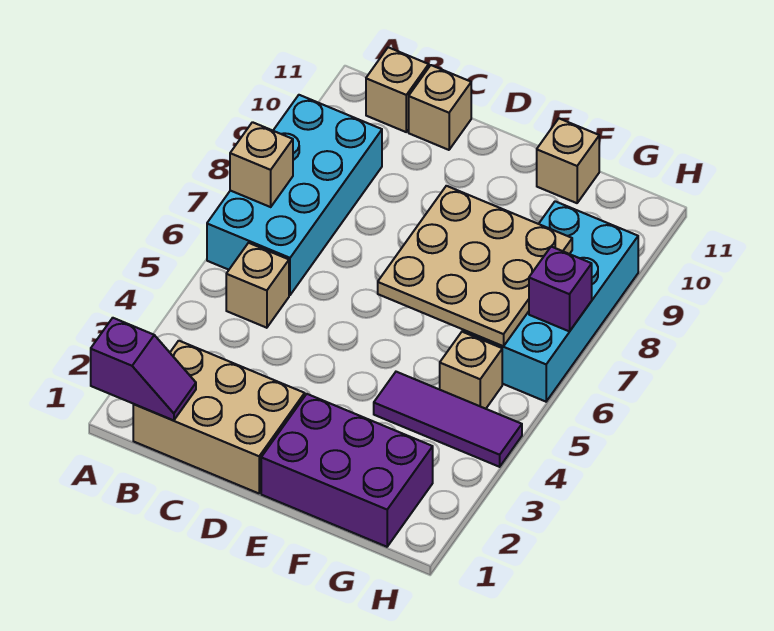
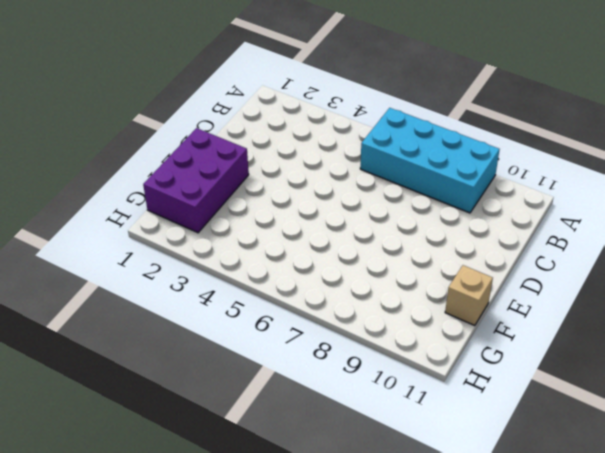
none -> tan 2x3 brick [133,341,305,493]
none -> tan 1x1 brick [226,243,289,328]
none -> tan 1x1 brick [366,47,429,132]

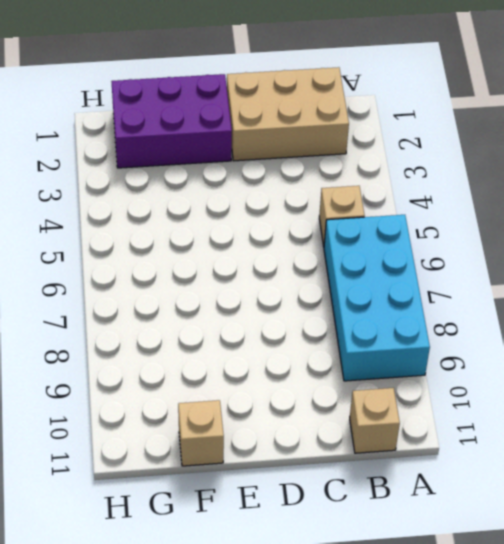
none -> tan 1x1 brick [409,65,471,150]
none -> purple 1x3 tile [374,372,522,467]
none -> tan 1x1 brick [440,332,502,409]

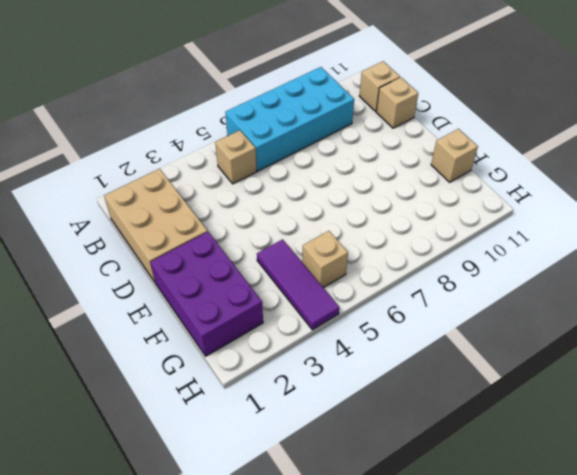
none -> cyan 2x4 brick [463,201,638,402]
none -> purple 1x2 slope [91,318,196,421]
none -> tan 1x1 brick [230,122,293,207]

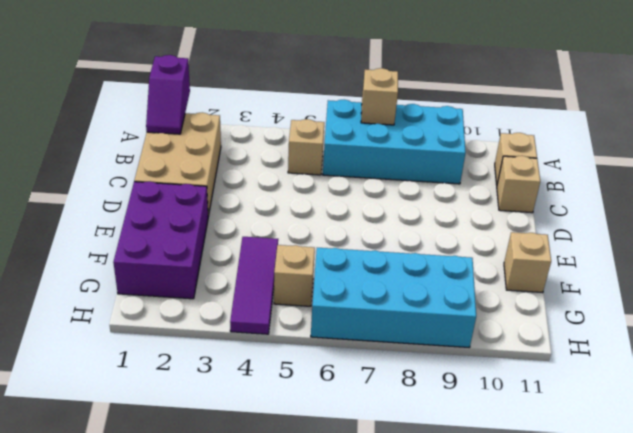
none -> tan 3x3 plate [378,186,572,346]
none -> purple 1x1 brick [529,247,592,331]

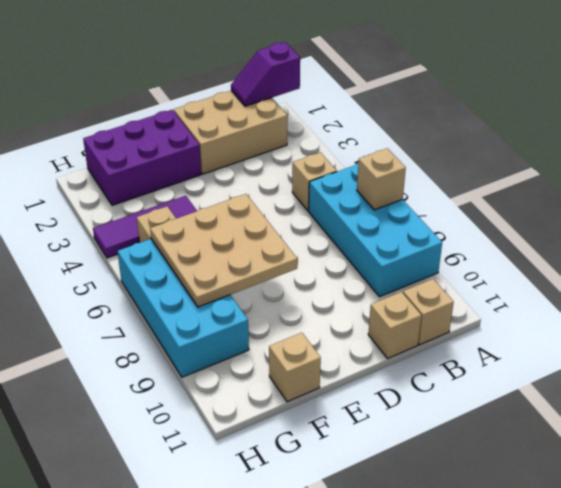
none -> purple 1x1 brick [529,247,592,331]

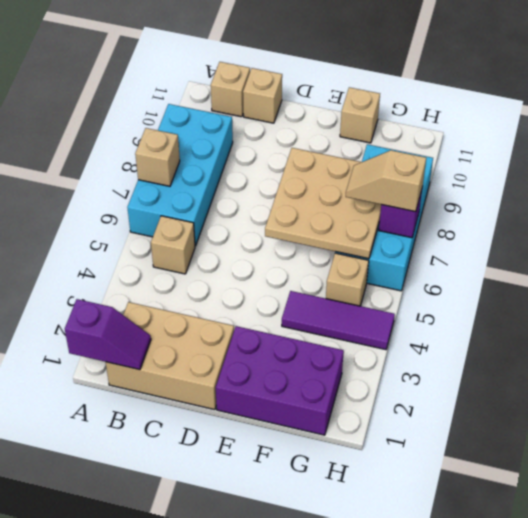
tan 1x2 slope [346,150,426,212] -> none

